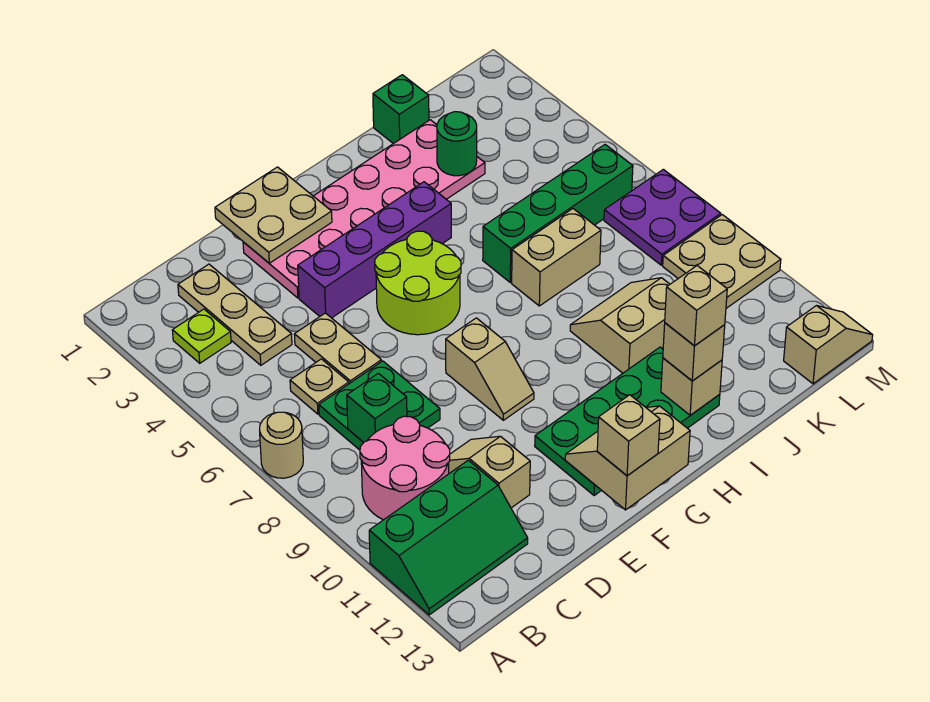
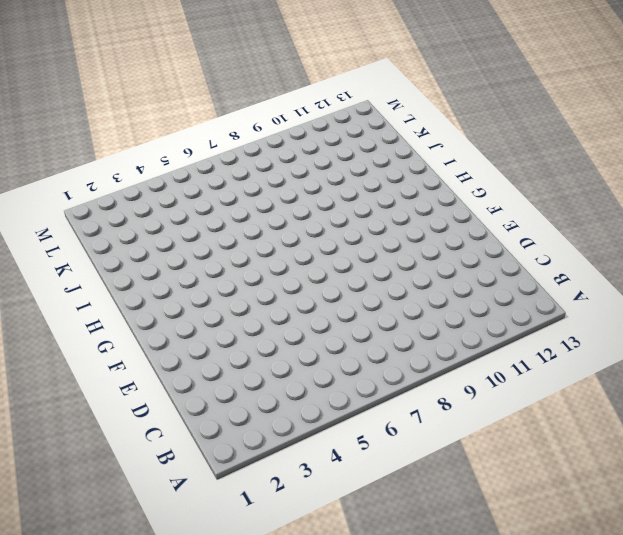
none -> tan 1x1 round brick [260,412,303,478]
none -> green 2x3 slope [369,460,528,615]
none -> lime 1x1 plate [172,309,231,363]

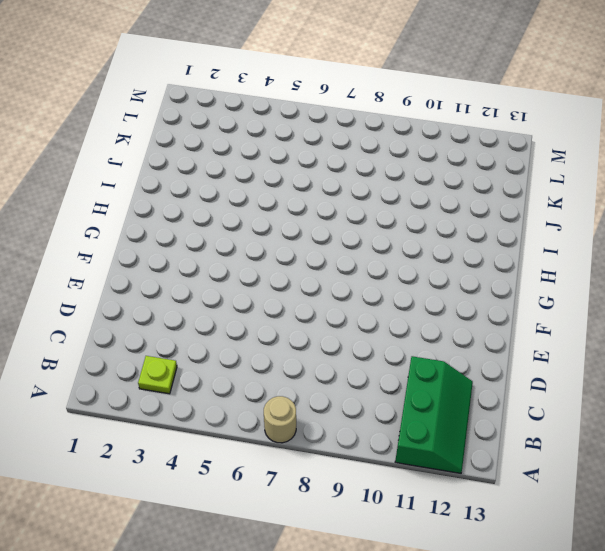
none -> pink 2x2 round brick [360,416,450,520]
none -> tan 1x3 plate [178,264,292,365]
none -> tan 1x1 plate [290,359,349,414]

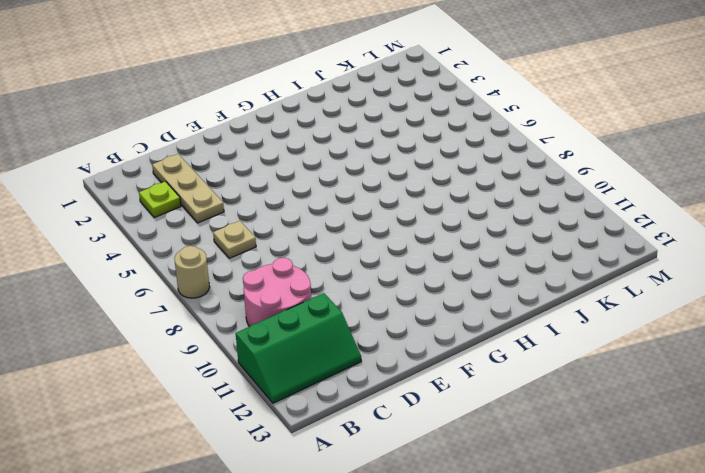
none -> green 2x2 plate [319,361,440,450]
none -> tan 1x2 plate [294,313,381,384]
none -> tan 1x2 slope [449,436,530,508]

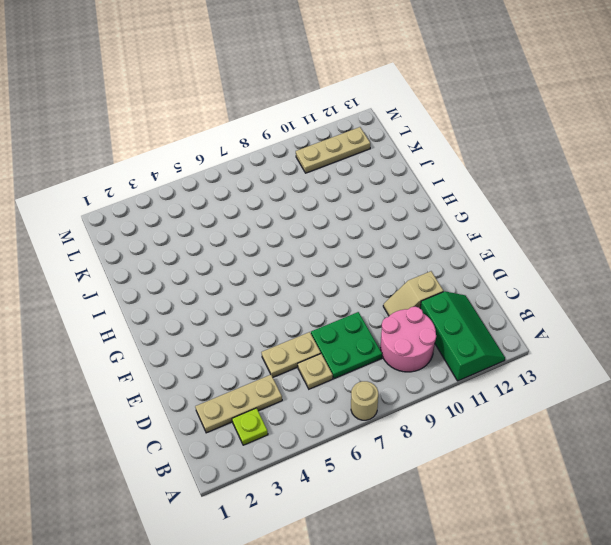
tan 1x3 plate [296,127,370,173] -> tan 2x2 plate [663,215,781,308]
none -> pink 2x6 plate [243,120,485,298]
none -> purple 1x4 brick [298,182,451,318]
none -> lime 2x2 round brick [375,231,461,335]

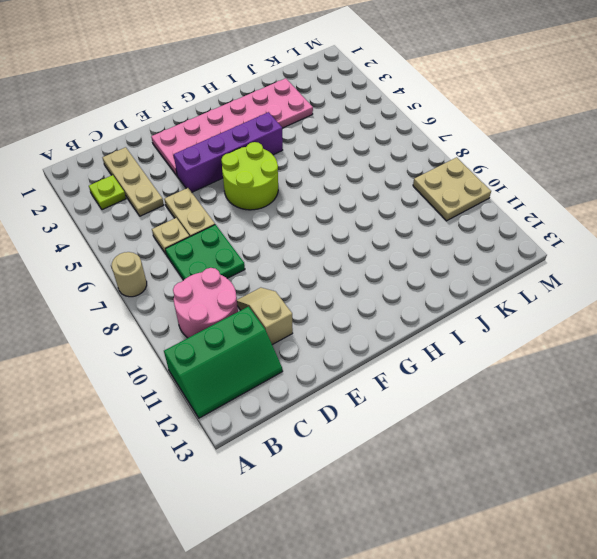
none -> tan 1x2 slope [446,318,534,420]
none -> green 2x4 plate [535,347,720,496]
none -> green 1x4 brick [483,145,633,282]

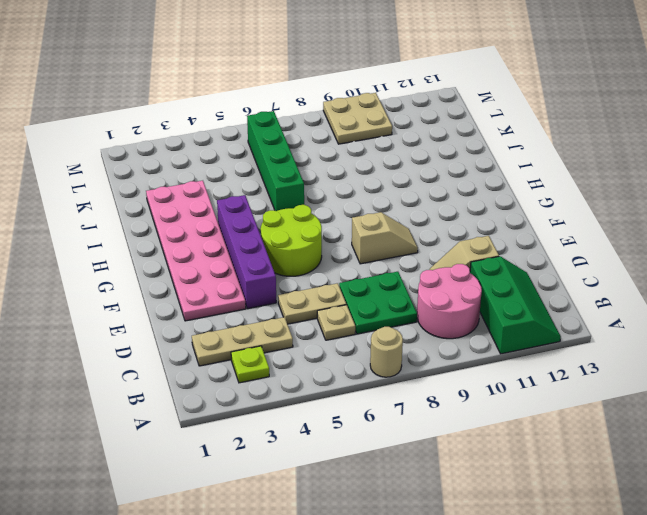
none -> green 2x4 plate [535,347,720,496]
none -> tan 1x2 brick [512,209,601,306]
none -> tan 2x2 slope [570,278,670,373]

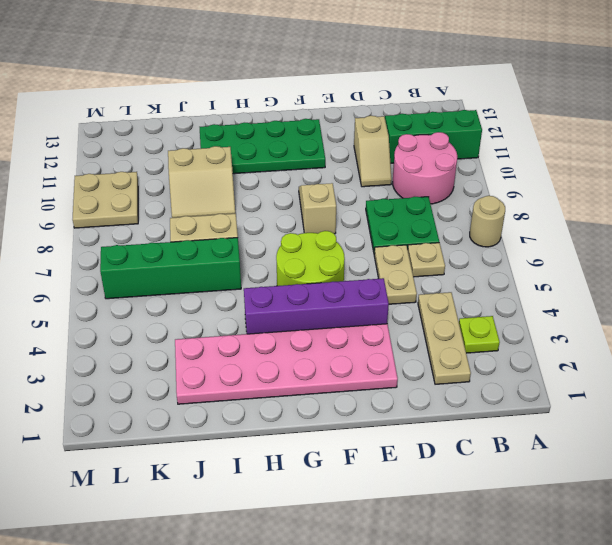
none -> green 1x1 brick [373,75,429,144]
none -> purple 2x2 plate [604,169,721,265]
none -> tan 1x2 slope [784,306,873,384]

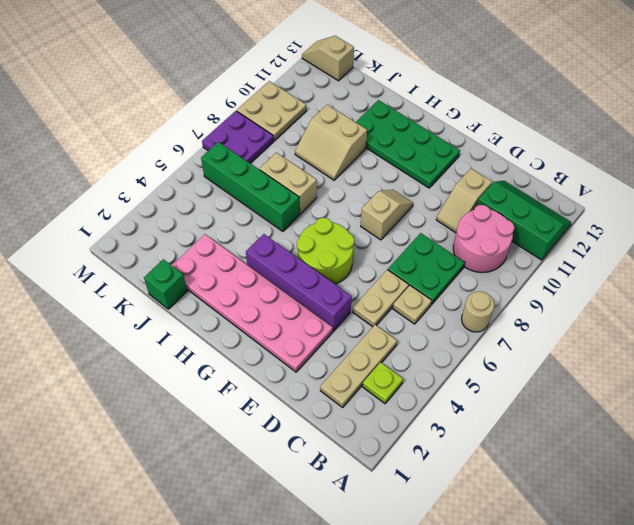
none -> green 1x1 brick [347,373,407,442]
none -> tan 2x2 plate [215,167,332,263]
none -> tan 2x2 slope [565,406,690,510]

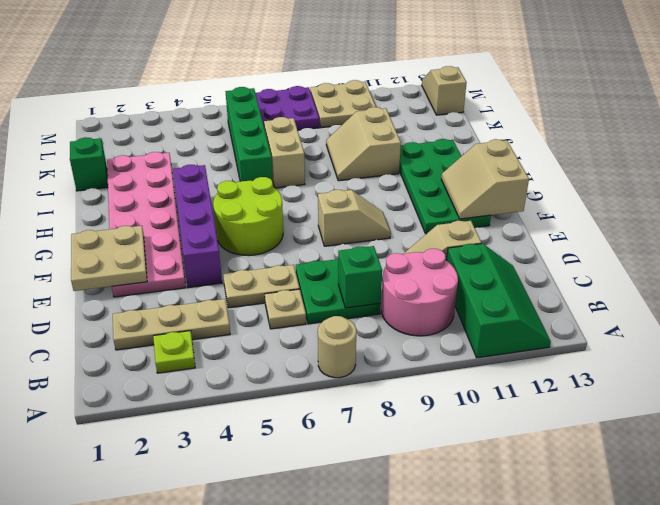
none -> tan 1x1 brick [661,358,722,415]
none -> green 1x1 round brick [437,112,477,176]
none -> tan 1x1 brick [597,395,660,476]

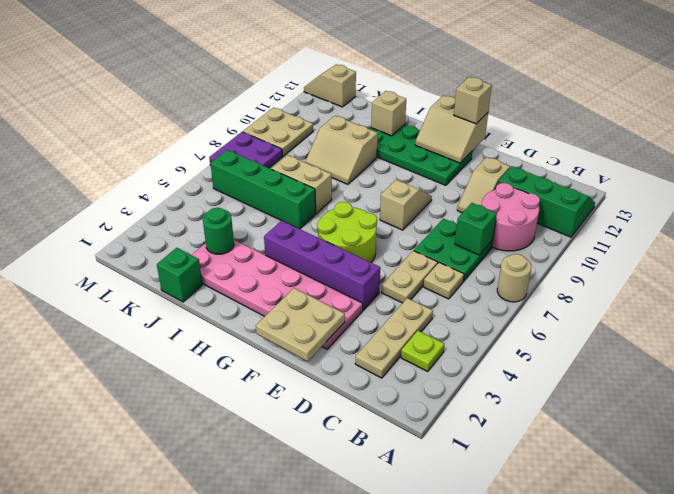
none -> tan 1x1 brick [663,323,725,381]
none -> tan 1x1 brick [665,266,727,346]

